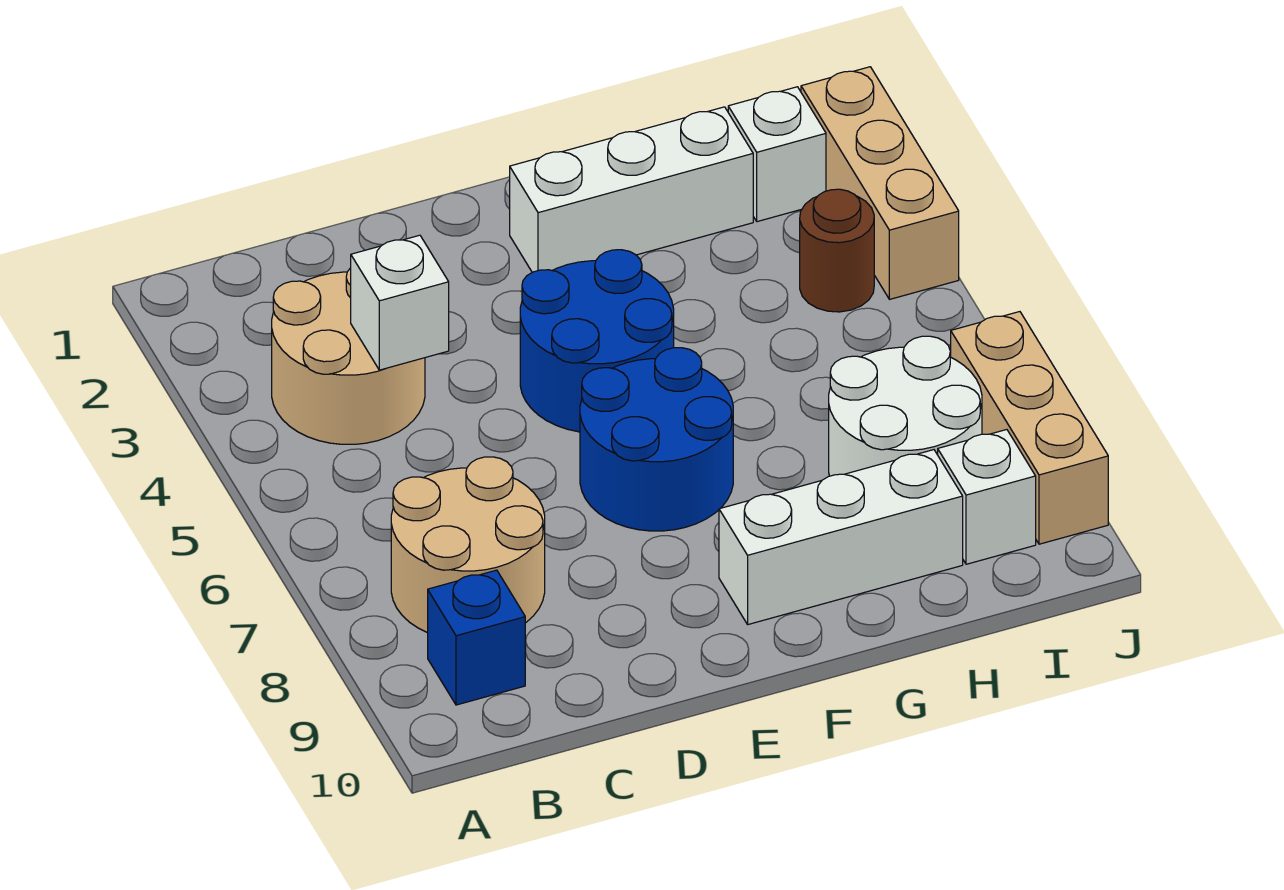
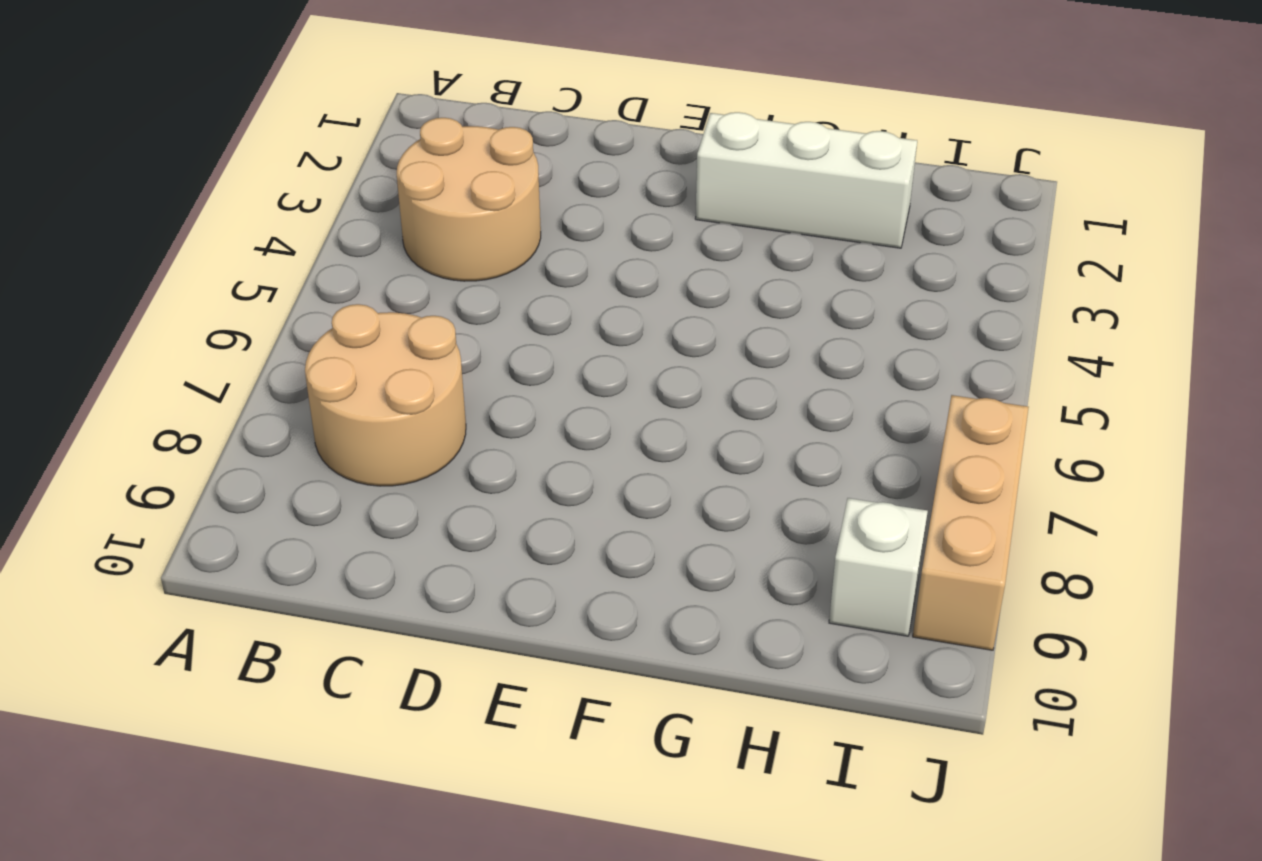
none -> blue 1x1 brick [428,570,525,705]
none -> blue 2x2 round brick [520,250,674,432]
none -> blue 2x2 round brick [580,348,733,531]

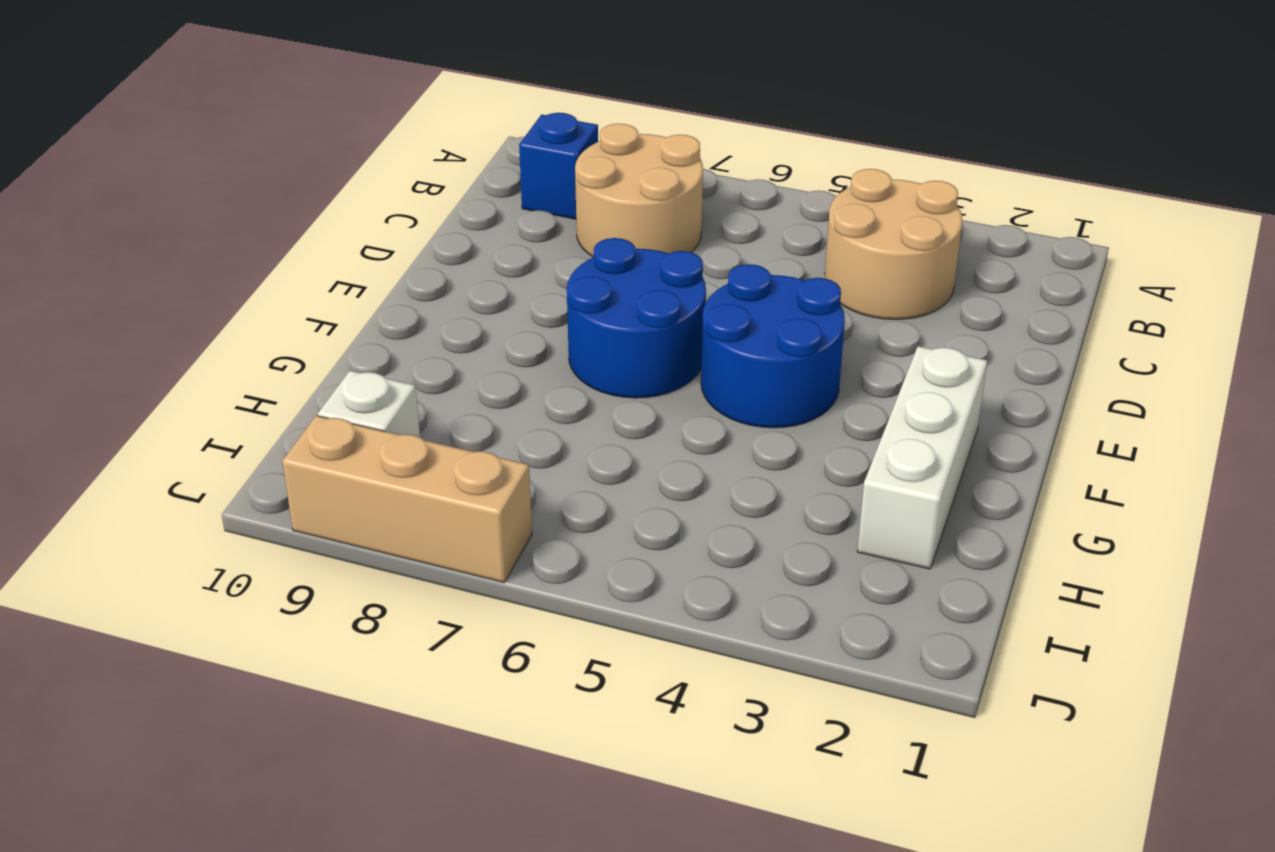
none -> white 1x3 brick [719,450,963,624]
none -> white 2x2 round brick [829,336,982,476]
none -> white 1x1 brick [728,87,826,222]

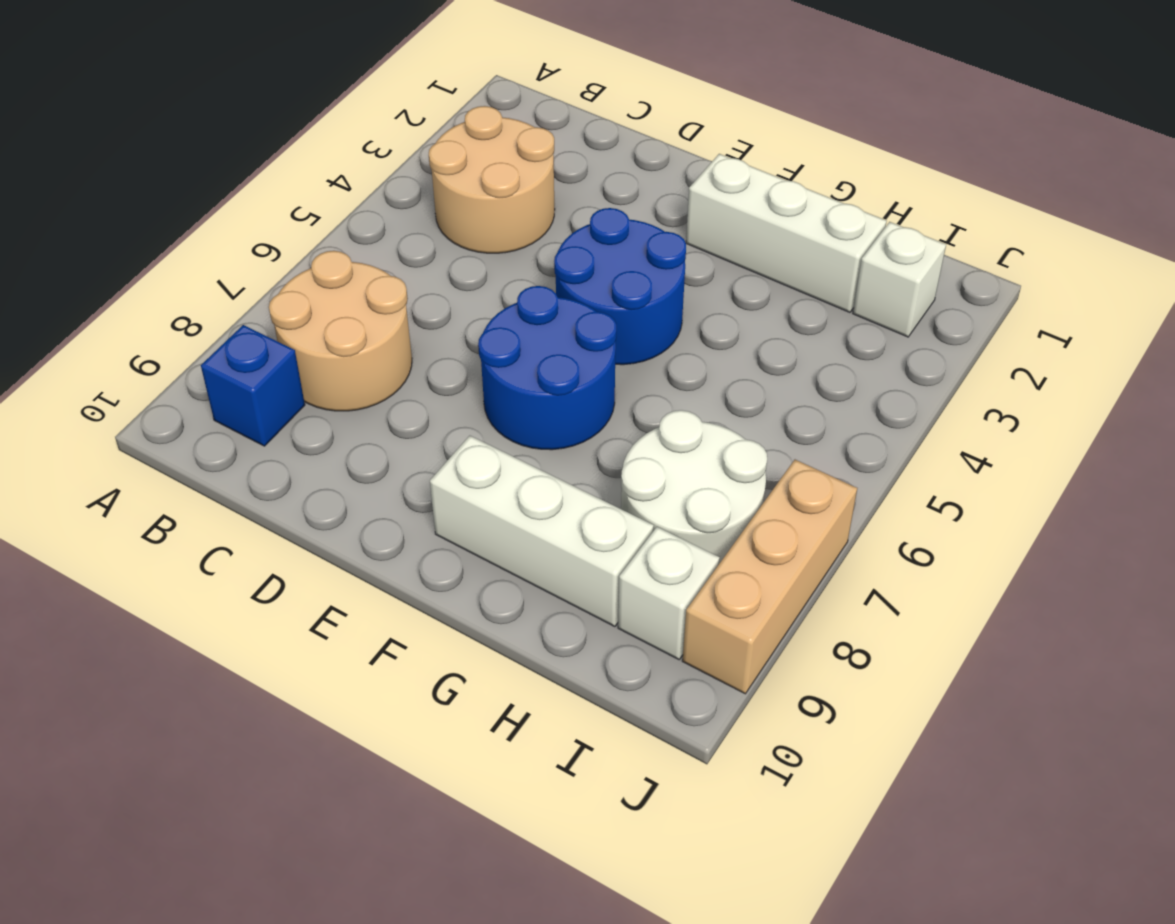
none -> brown 1x1 round brick [800,189,874,312]
none -> tan 1x3 brick [801,67,959,299]
none -> white 1x1 brick [351,235,449,370]

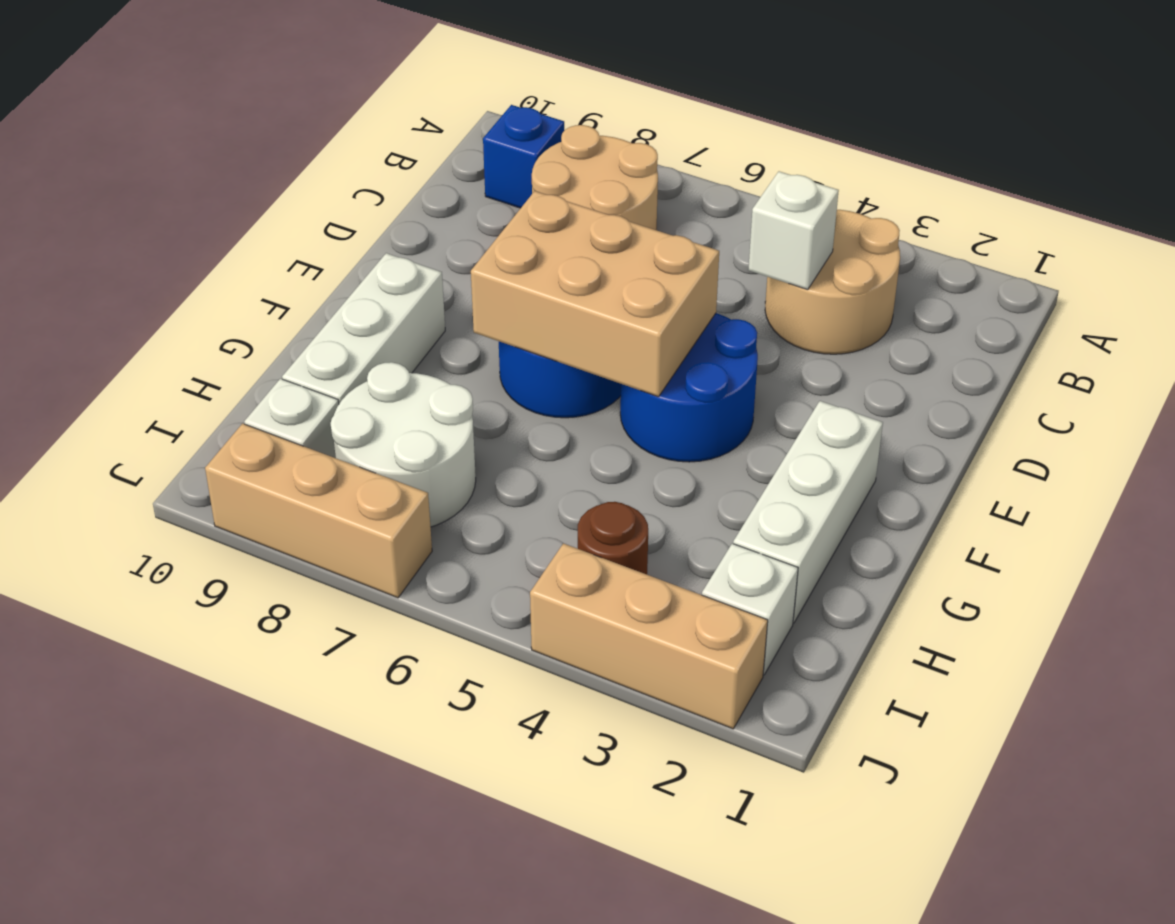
tan 2x3 brick [471,191,719,397] -> none

